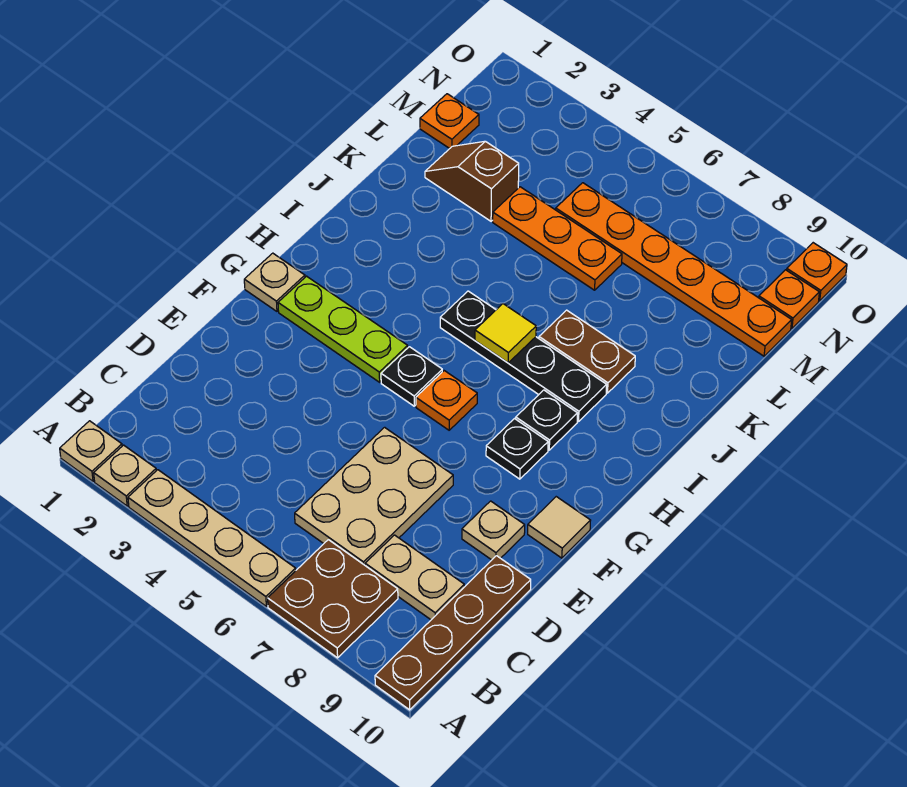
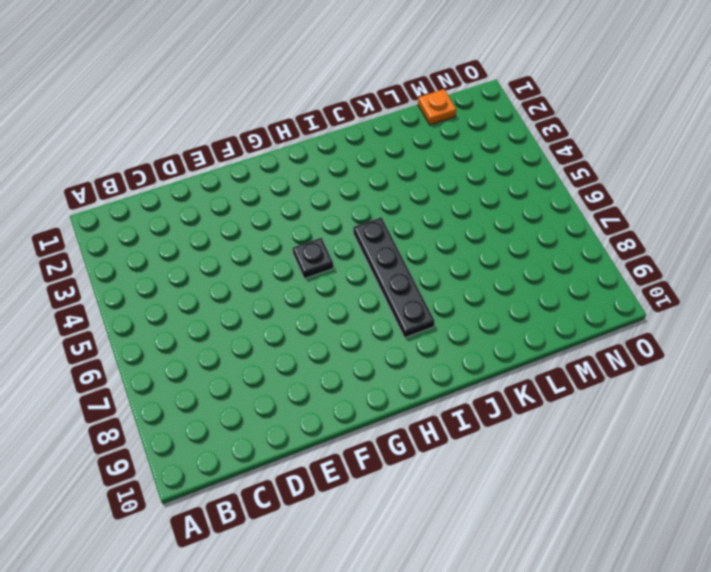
none -> tan 1x1 plate [60,421,122,481]
none -> tan 1x1 plate [94,445,156,506]
none -> tan 1x4 plate [128,470,296,606]

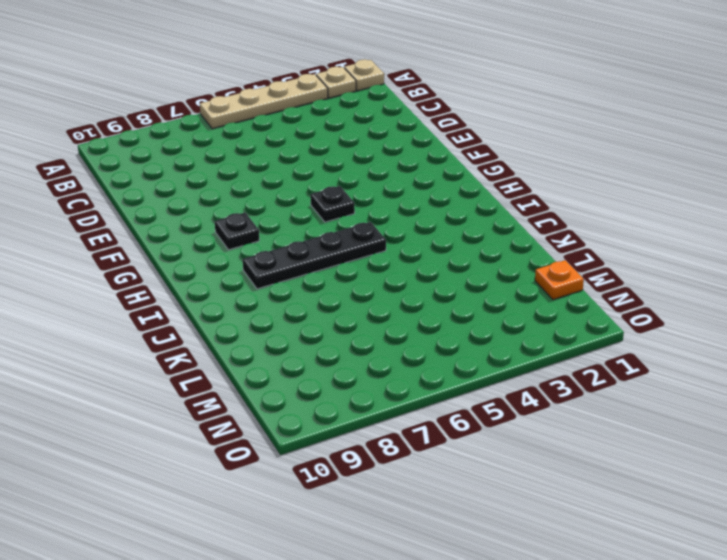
none -> brown 2x2 plate [268,540,398,658]
none -> brown 1x4 plate [375,556,531,710]
none -> tan 2x3 plate [295,427,453,565]

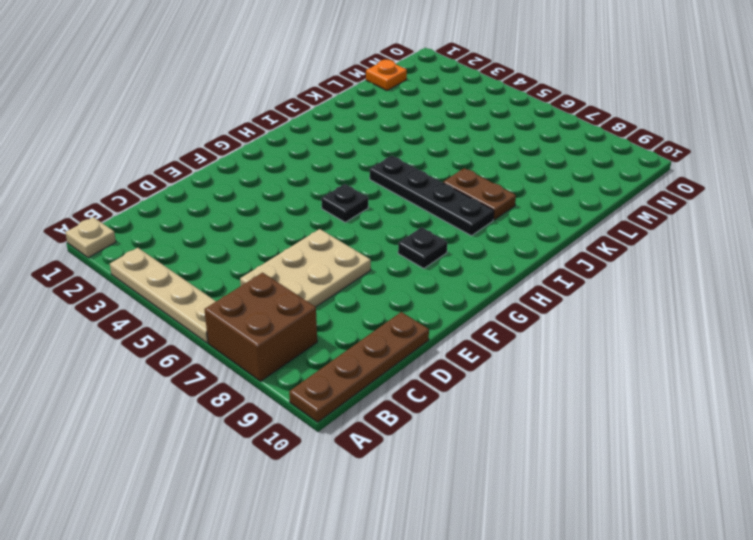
brown 2x2 brick [204,273,317,381] -> brown 2x2 plate [268,540,398,658]
none -> tan 1x1 plate [94,445,156,506]
none -> tan 1x2 plate [365,535,464,620]
none -> tan 1x1 plate [462,501,525,560]

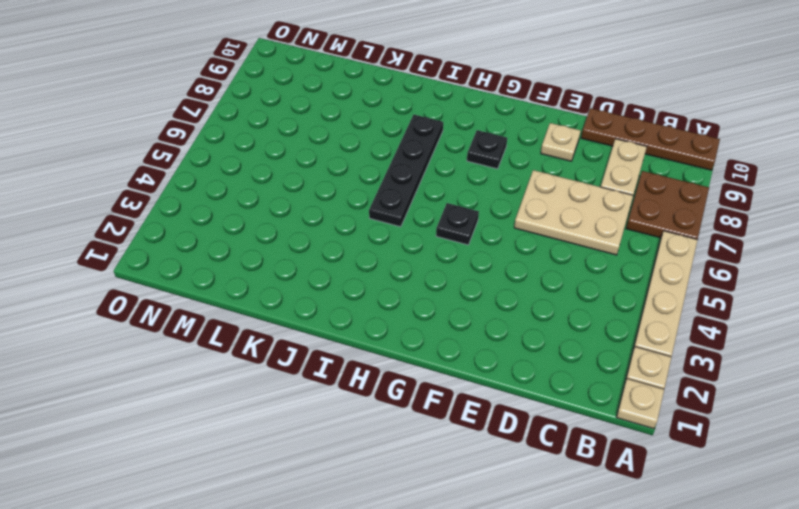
none -> tan 1x1 tile [528,497,591,558]
none -> tan 1x1 plate [244,253,305,311]
none -> lime 1x3 plate [278,276,408,382]

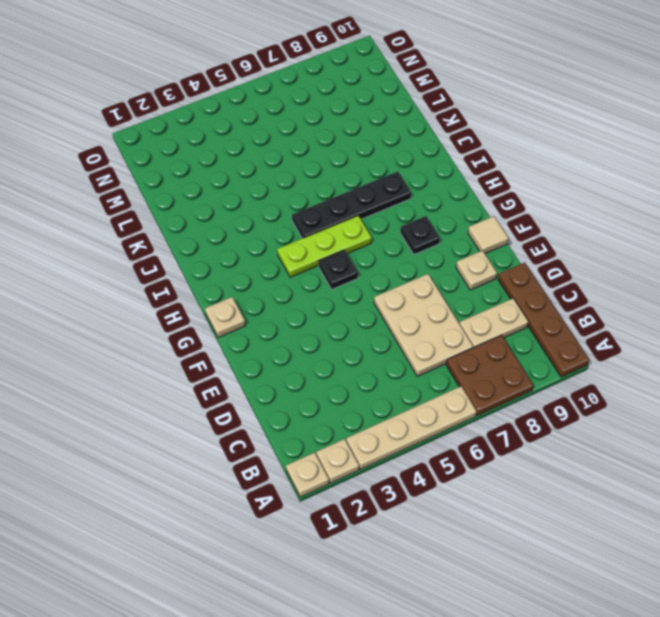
lime 1x3 plate [277,216,372,277] -> lime 1x3 plate moved to [278,276,408,382]
none -> orange 1x1 plate [416,371,477,430]
none -> black 1x1 plate [516,390,578,450]
none -> brown 1x2 plate [539,310,635,393]

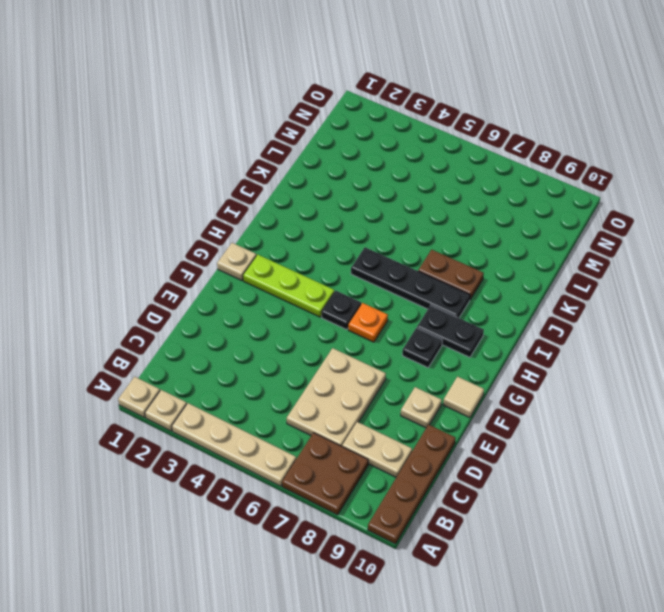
black 1x2 plate [417,305,484,357] -> black 1x1 plate [516,390,578,450]
none -> brown 1x2 slope [425,141,519,221]
none -> orange 1x3 plate [493,187,622,290]
none -> orange 1x1 plate [420,94,479,149]

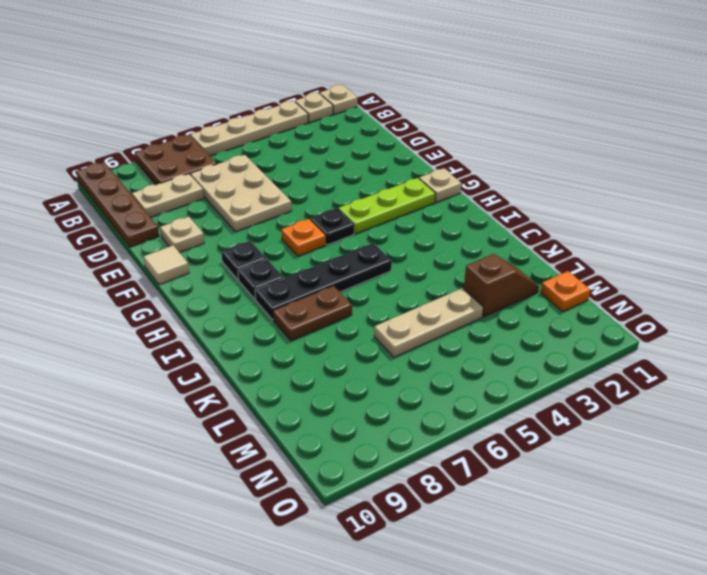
tan 1x3 plate [374,288,483,357] -> orange 1x3 plate [493,187,622,290]
none -> orange 1x6 plate [556,183,792,356]
none -> orange 1x1 plate [759,270,819,328]
none -> orange 1x1 plate [787,243,847,301]

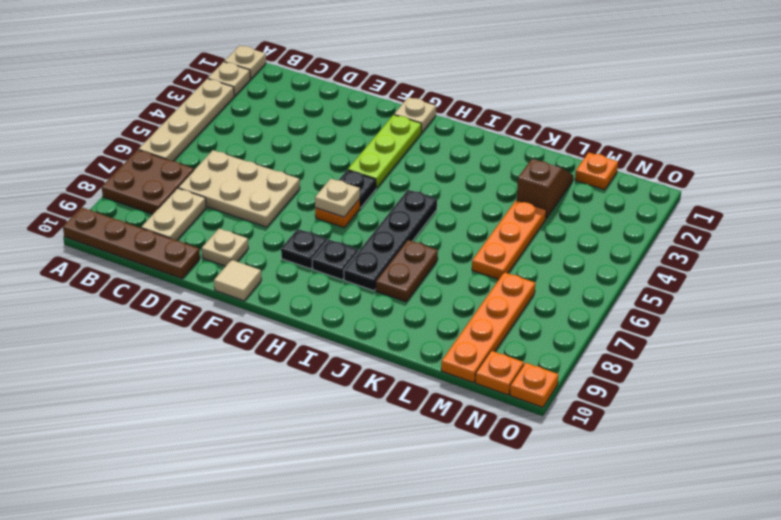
tan 1x1 plate [315,179,360,217] -> none
orange 1x4 plate [441,272,535,383] -> orange 1x6 plate [556,183,792,356]
none -> yellow 1x1 tile [475,304,536,363]

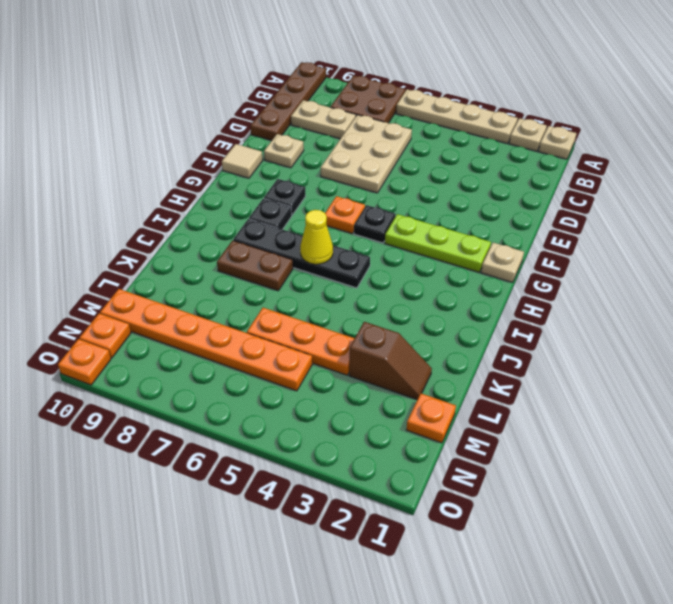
yellow 1x1 cone [300,210,333,264] -> yellow 1x1 tile [475,304,536,363]

